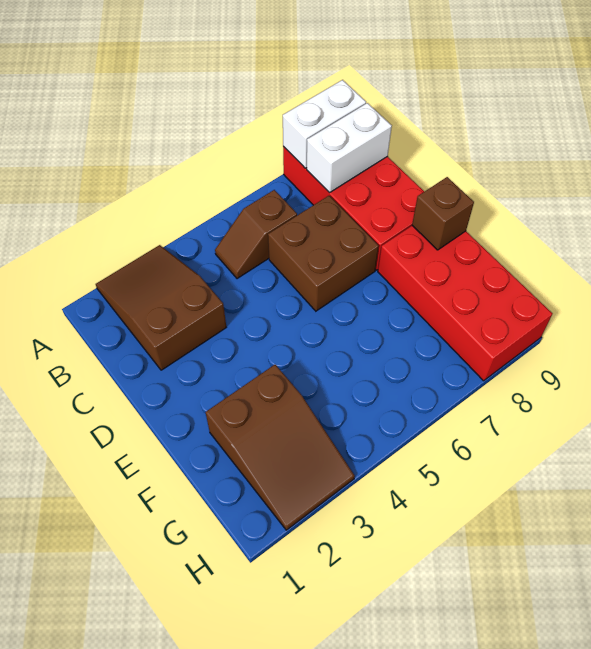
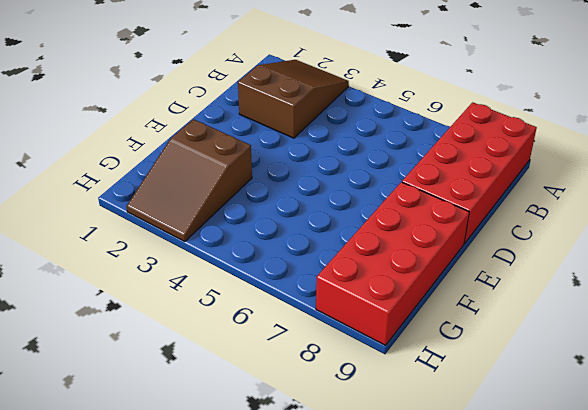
none -> brown 1x2 slope [215,190,297,279]
none -> brown 2x2 brick [268,196,379,311]

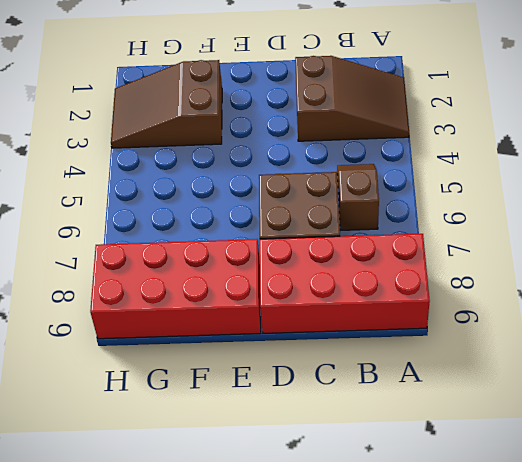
none -> white 1x2 brick [283,80,366,168]
none -> white 1x2 brick [307,103,392,193]

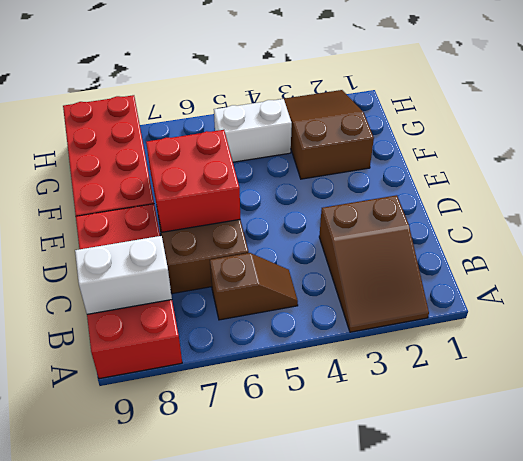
red 2x2 brick [146,130,240,232] -> none
white 1x2 brick [214,99,292,162] -> white 1x2 brick moved to [283,80,366,168]
none -> brown 1x1 brick [412,177,474,250]

